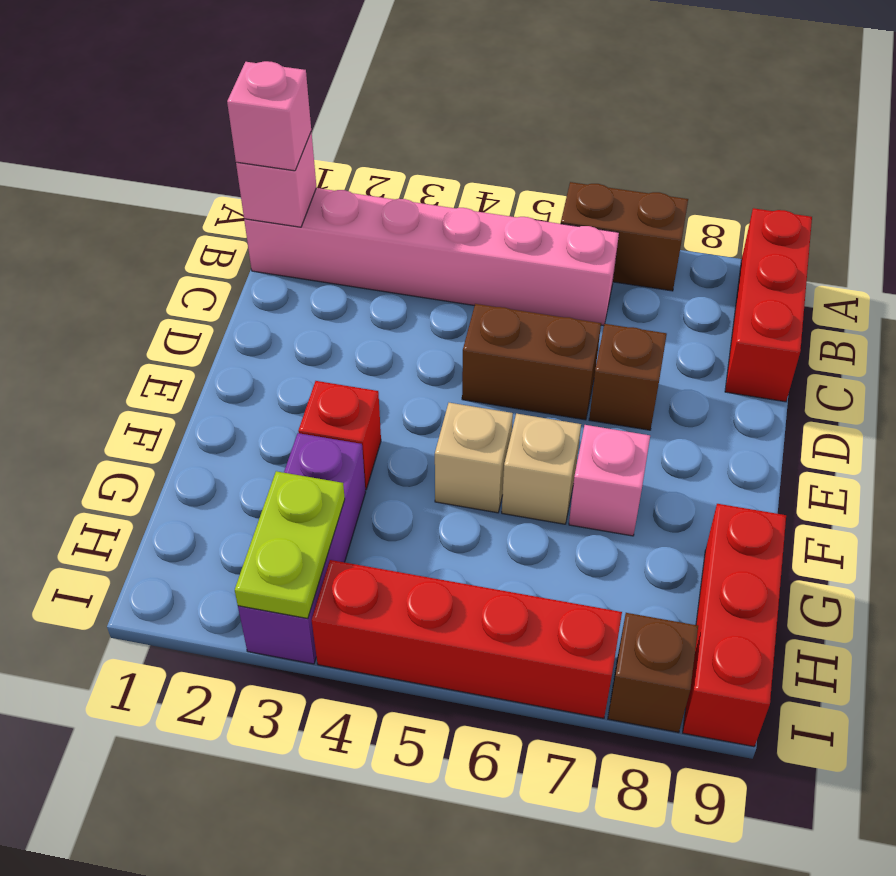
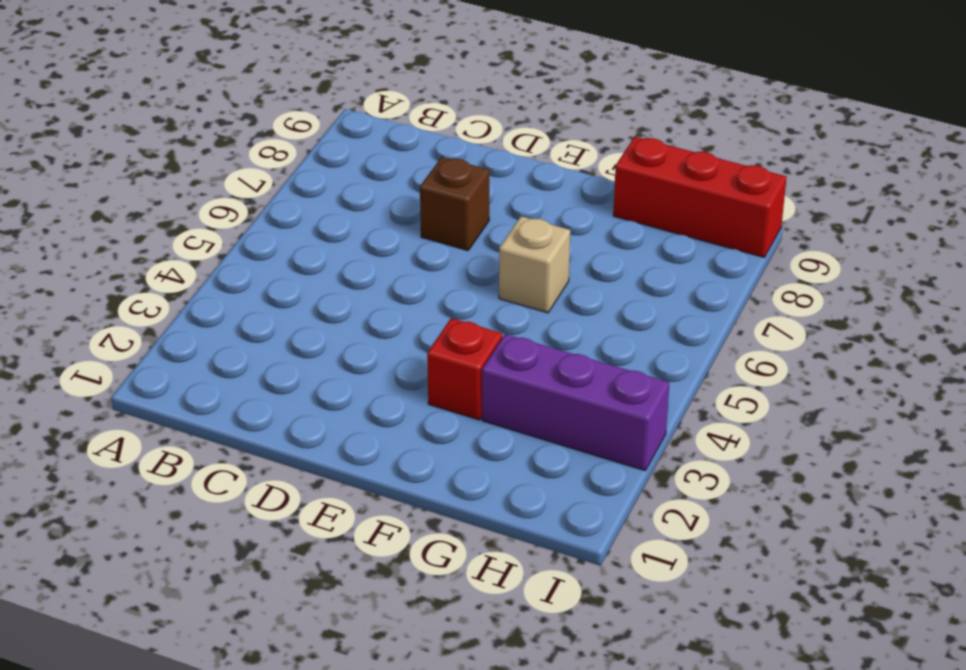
none -> brown 1x2 brick [561,182,688,291]
none -> red 1x3 brick [725,208,812,402]
none -> pink 1x6 brick [244,188,619,326]

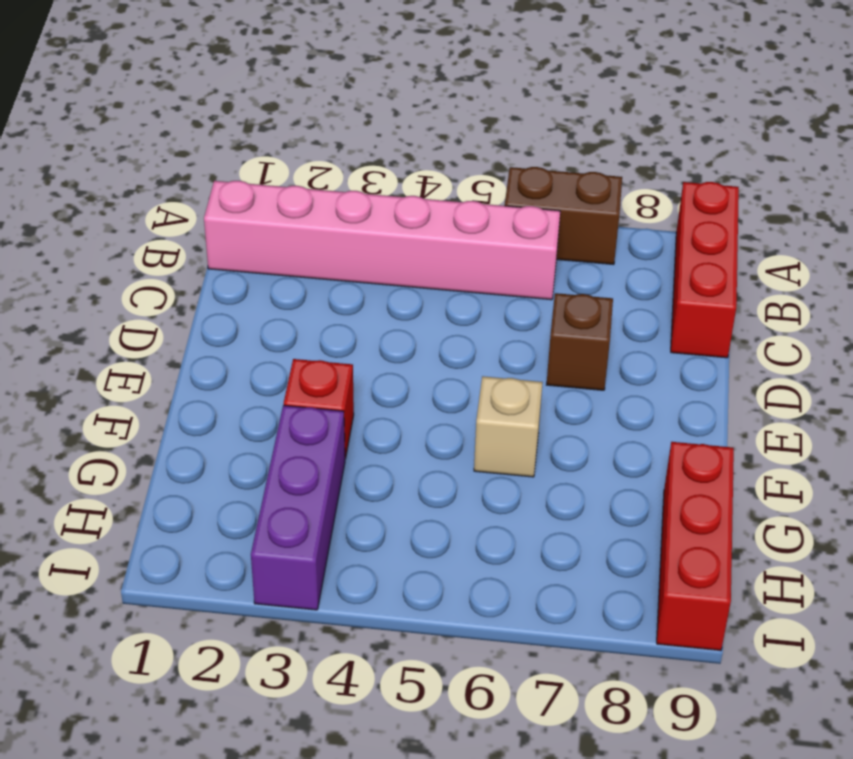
none -> brown 1x2 brick [462,304,601,420]
none -> tan 1x1 brick [435,403,513,513]
none -> pink 1x1 brick [569,425,650,536]

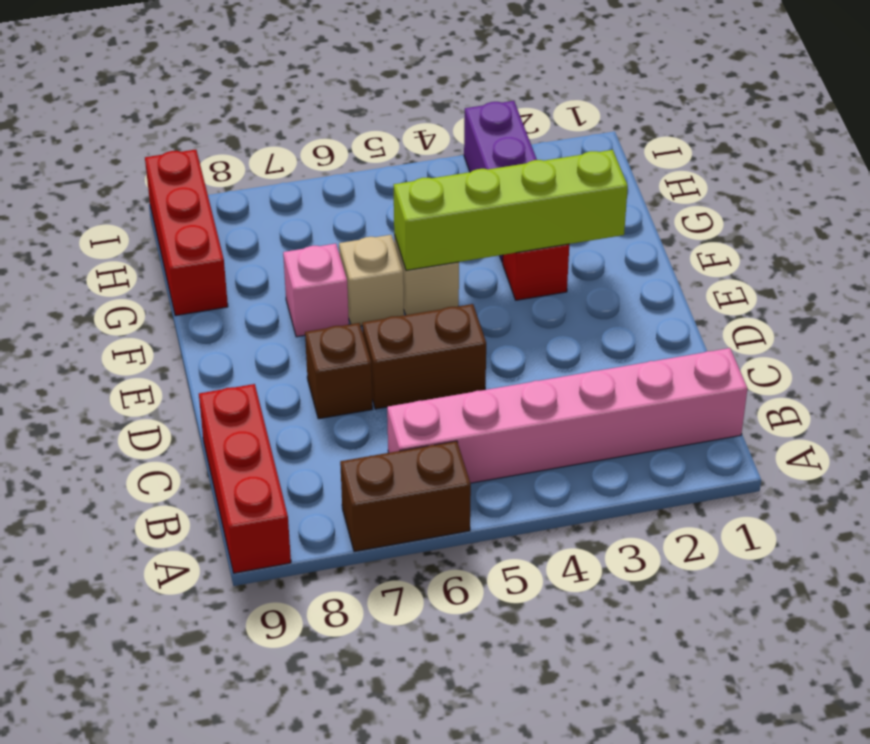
lime 1x4 brick [394,150,628,270] -> none
none -> red 1x4 brick [312,560,622,718]
none -> brown 1x1 brick [608,613,698,732]
none -> pink 1x1 brick [236,132,317,227]

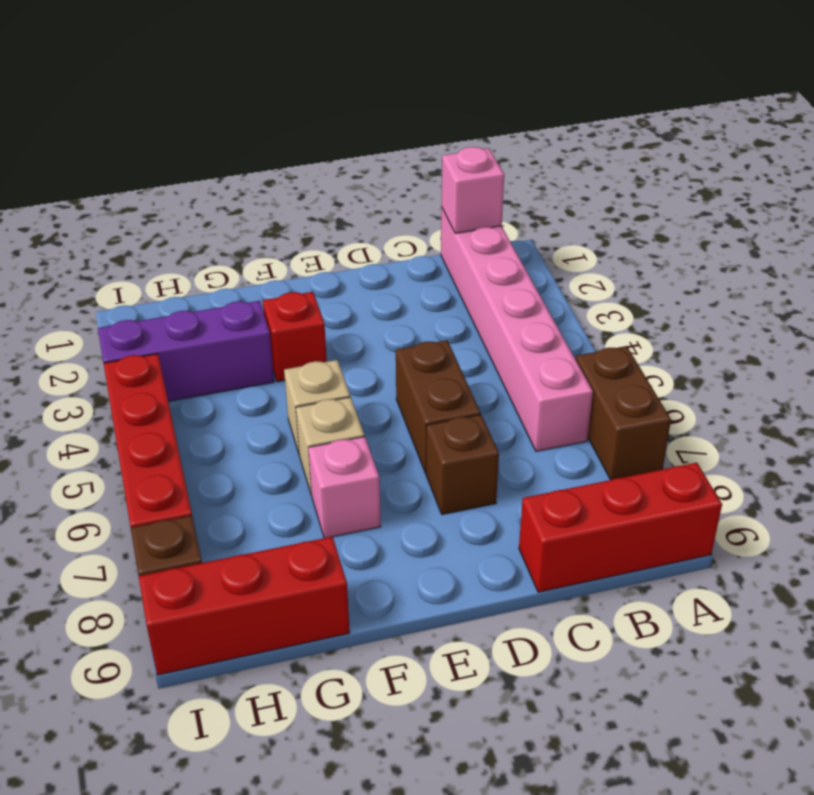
none -> lime 1x2 plate [235,471,345,619]
none -> pink 1x1 brick [227,61,311,171]

